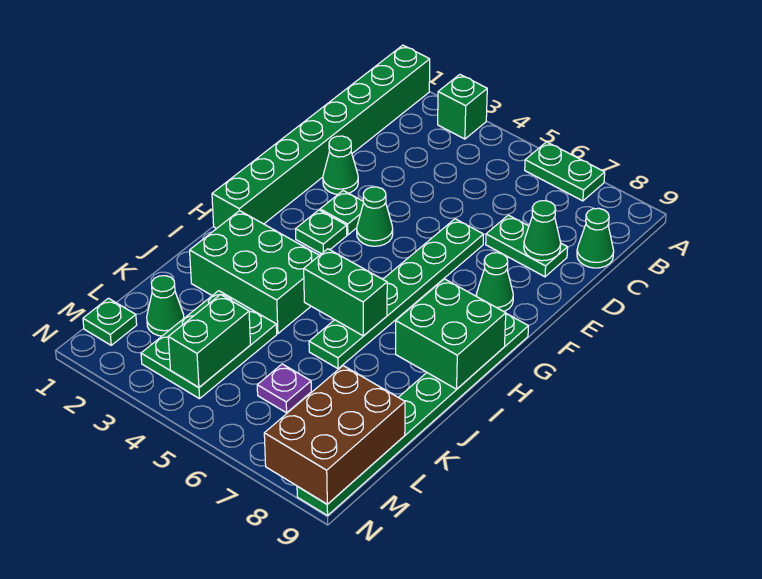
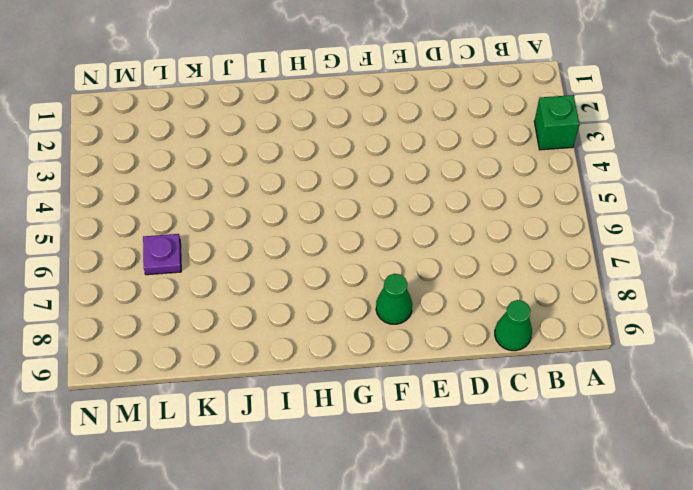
none -> green 1x8 brick [212,45,430,229]
none -> green 1x2 plate [525,142,605,201]
none -> green 1x2 plate [486,215,568,277]

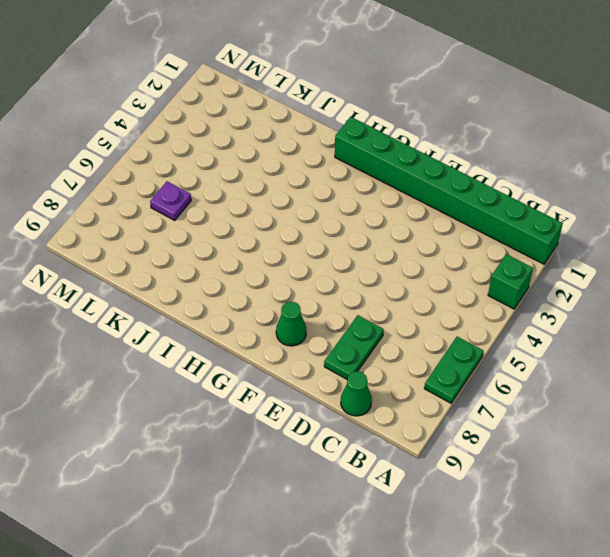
none -> green 1x1 cone [323,136,358,194]
none -> green 1x6 plate [309,219,484,369]
none -> green 1x1 plate [320,191,364,235]

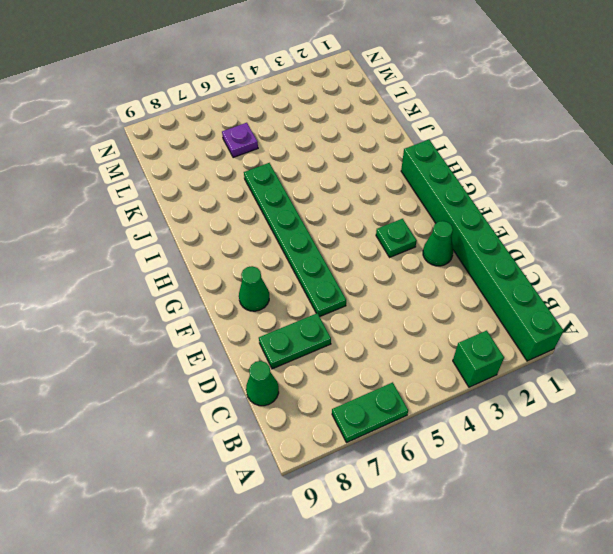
none -> green 1x1 cone [357,187,393,246]
none -> green 1x1 plate [296,210,347,254]
none -> green 1x8 plate [297,314,528,515]

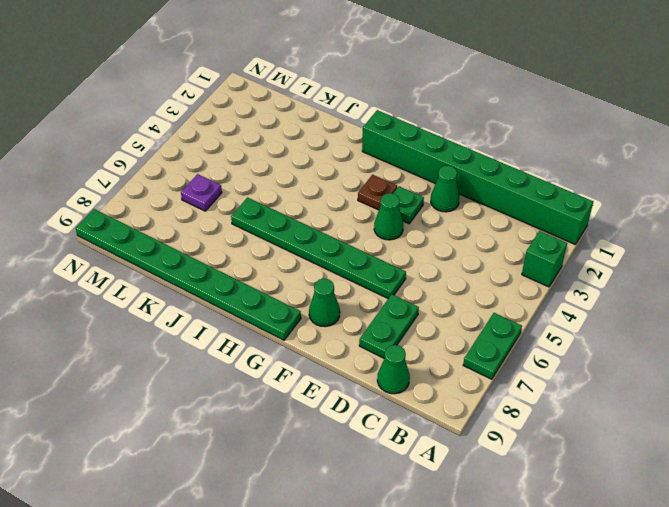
brown 1x1 plate [358,175,397,210] -> green 1x1 plate [296,210,347,254]
none -> green 2x3 brick [190,211,319,334]
none -> green 2x3 plate [141,291,277,399]
none -> green 1x1 cone [147,276,184,336]

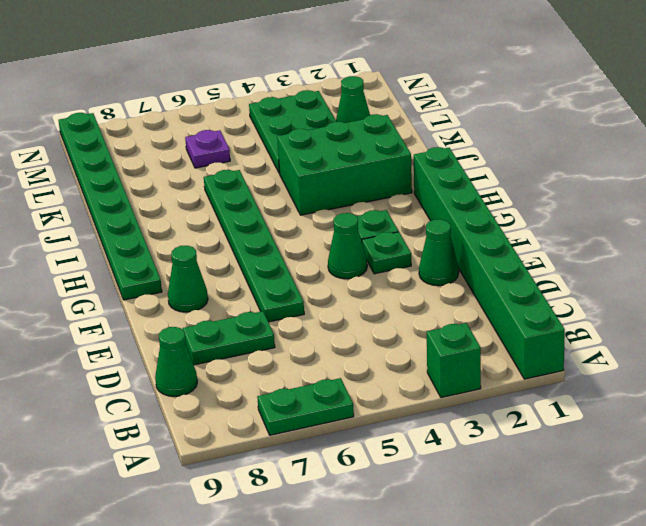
none -> green 1x1 plate [83,298,137,345]
none -> green 1x1 cone [524,201,561,261]
none -> green 2x2 brick [396,279,506,389]

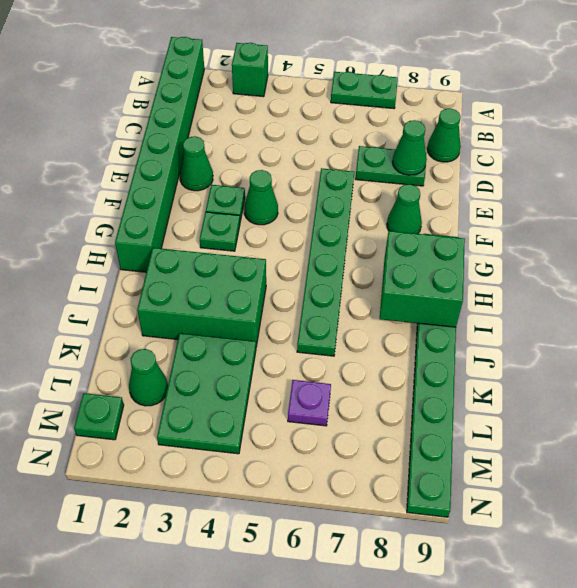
none -> green 1x2 brick [304,249,387,336]
none -> green 1x2 brick [168,295,250,387]
none -> brown 2x3 brick [264,366,405,504]

